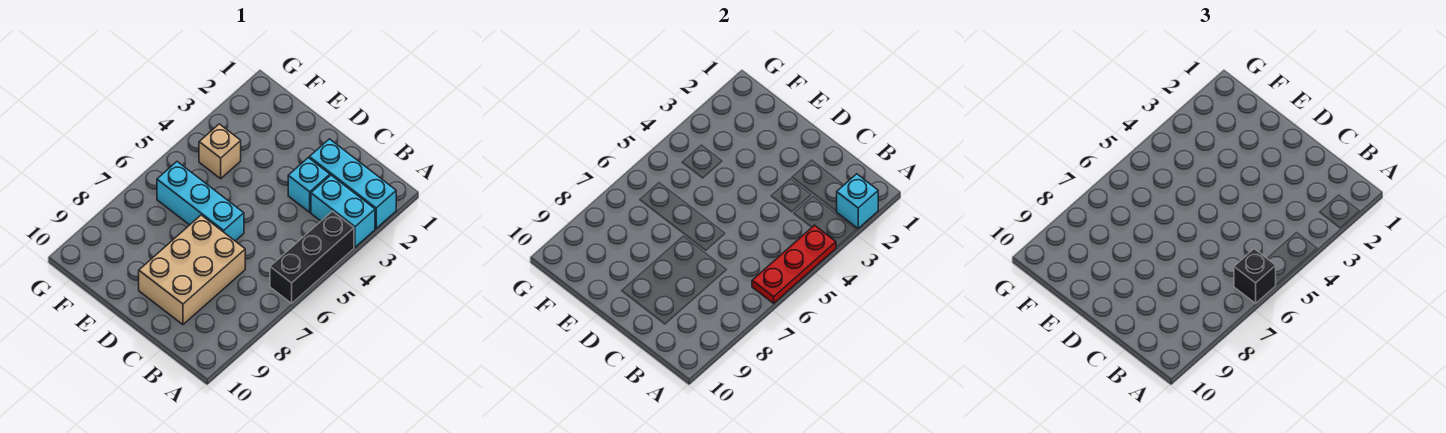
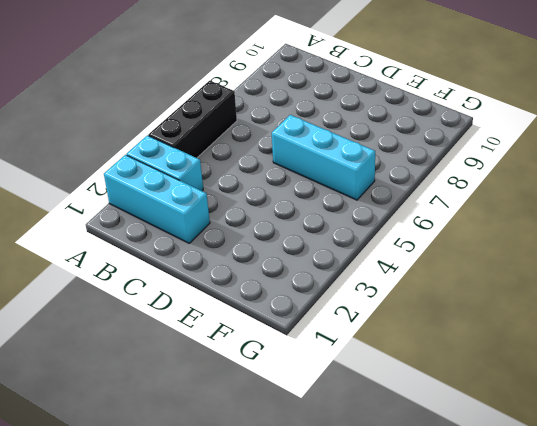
none -> cyan 1x1 brick [288,158,330,212]
none -> tan 2x3 brick [139,215,245,325]

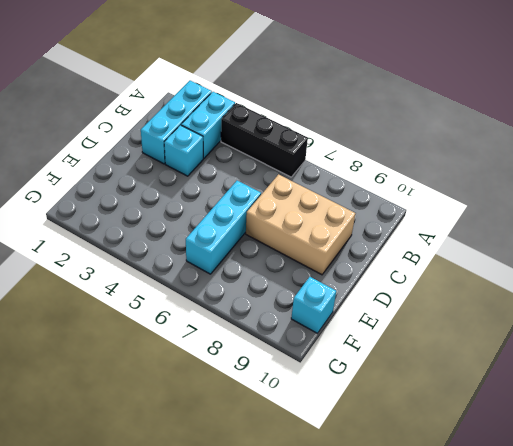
cyan 1x1 brick [291,277,336,333] -> cyan 1x1 brick moved to [836,174,878,229]
none -> tan 1x1 brick [199,124,241,179]
none -> red 1x3 plate [752,225,836,303]

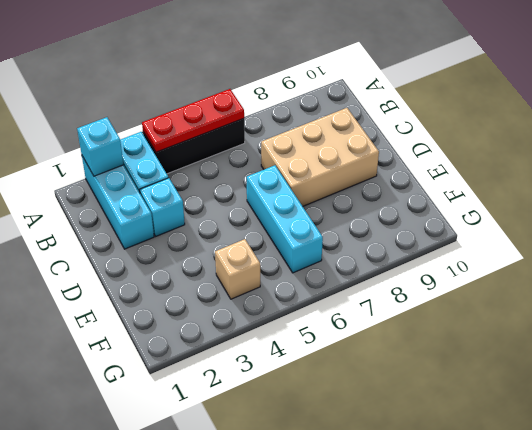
none -> black 1x1 brick [1234,249,1276,303]

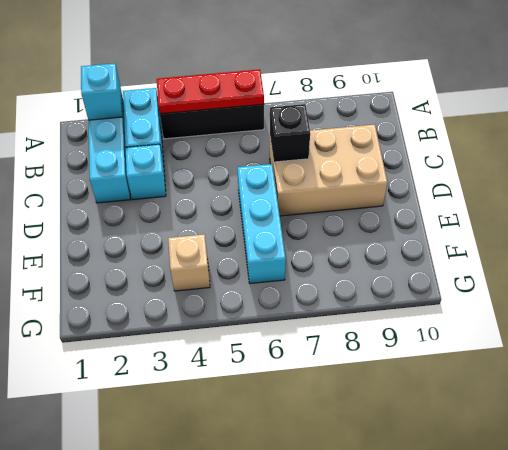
black 1x1 brick [270,104,310,162] -> black 1x1 brick moved to [1234,249,1276,303]

